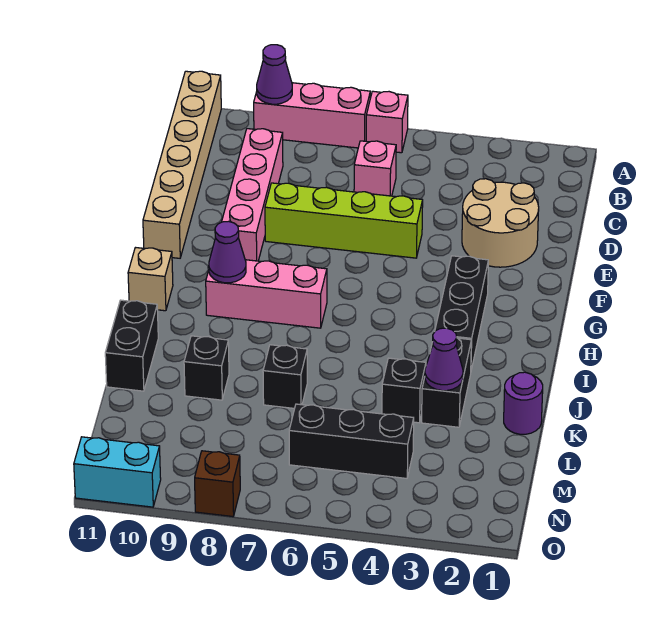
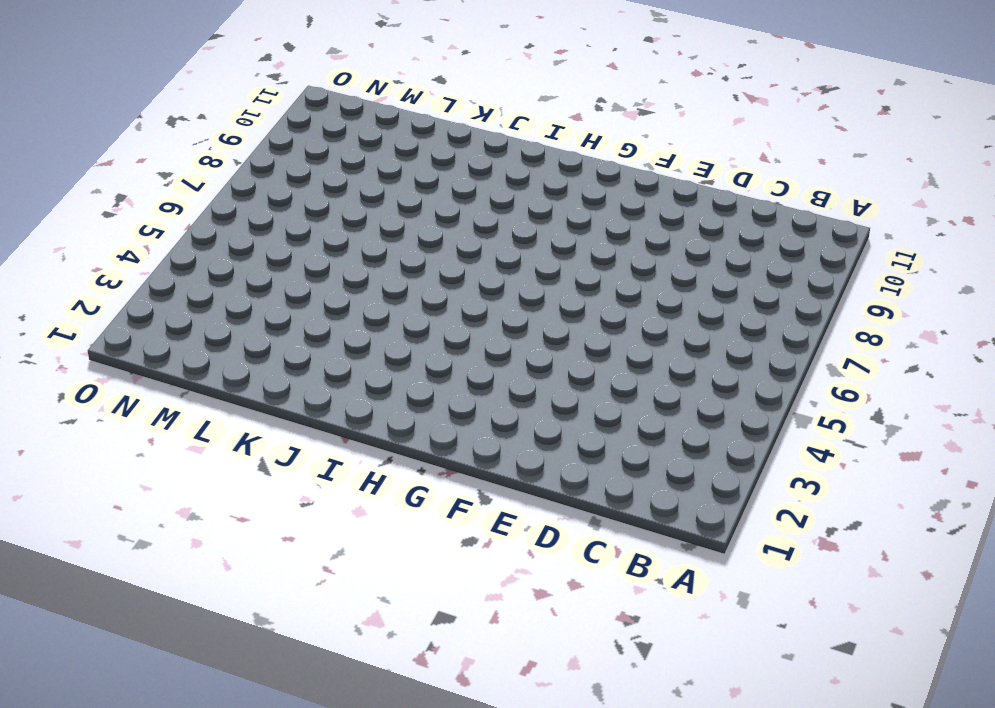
none -> pink 1x1 brick [366,91,408,153]
none -> pink 1x3 brick [254,83,370,148]
none -> tan 1x6 brick [143,71,221,258]

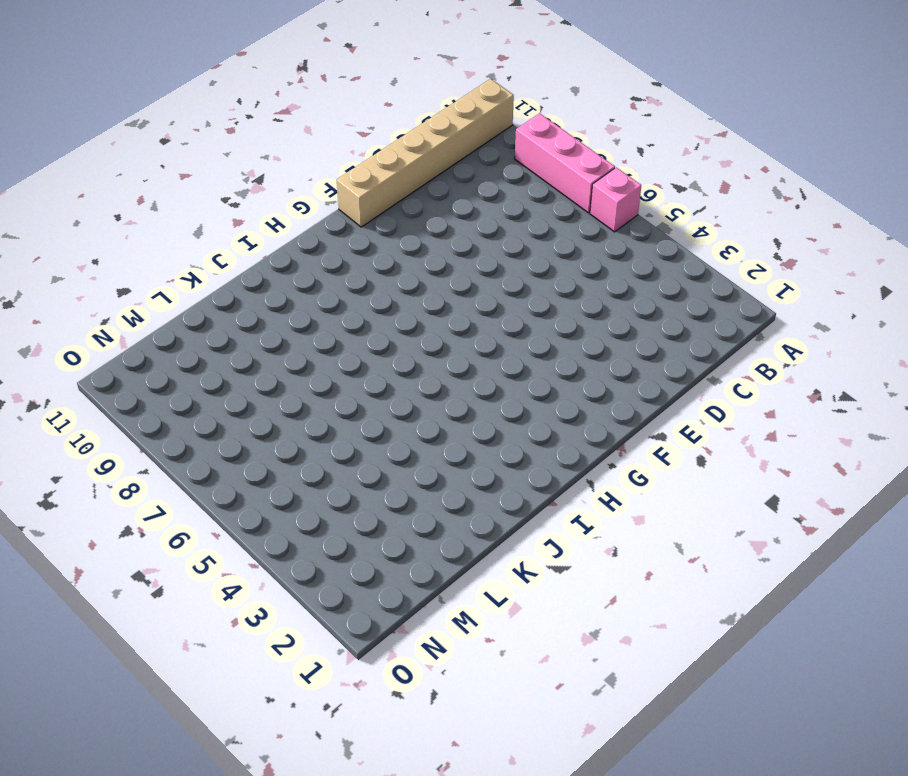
none -> pink 1x1 brick [354,141,396,196]
none -> pink 1x4 brick [222,129,283,261]
none -> tan 2x2 round brick [462,179,539,267]

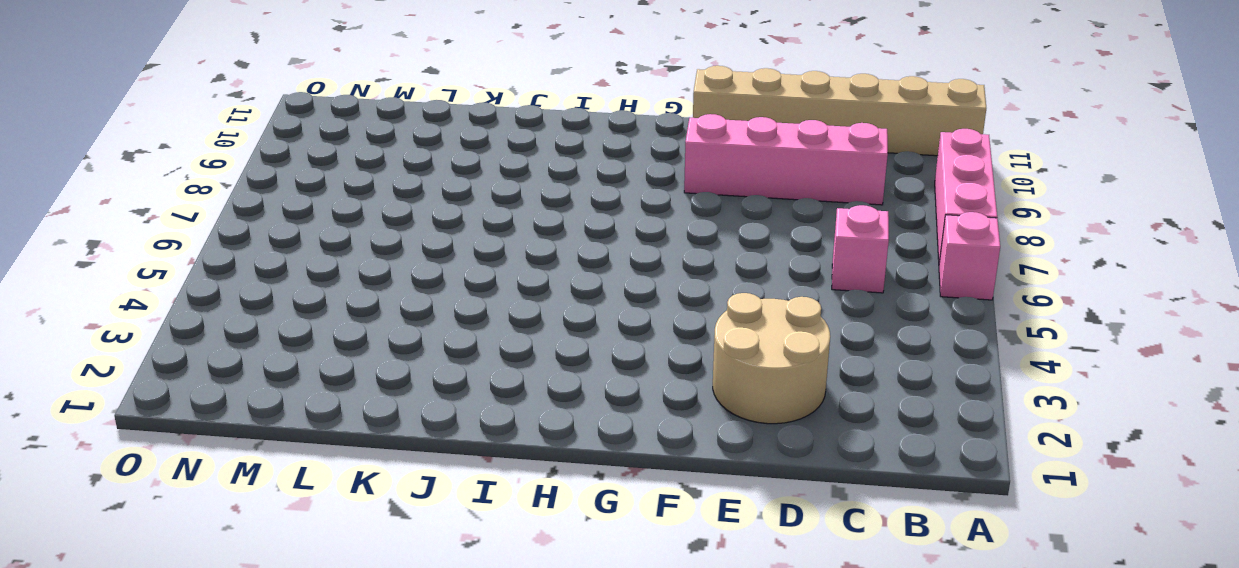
none -> lime 1x4 brick [265,183,423,258]
none -> black 1x3 brick [435,256,488,370]
none -> pink 1x3 brick [206,260,327,328]

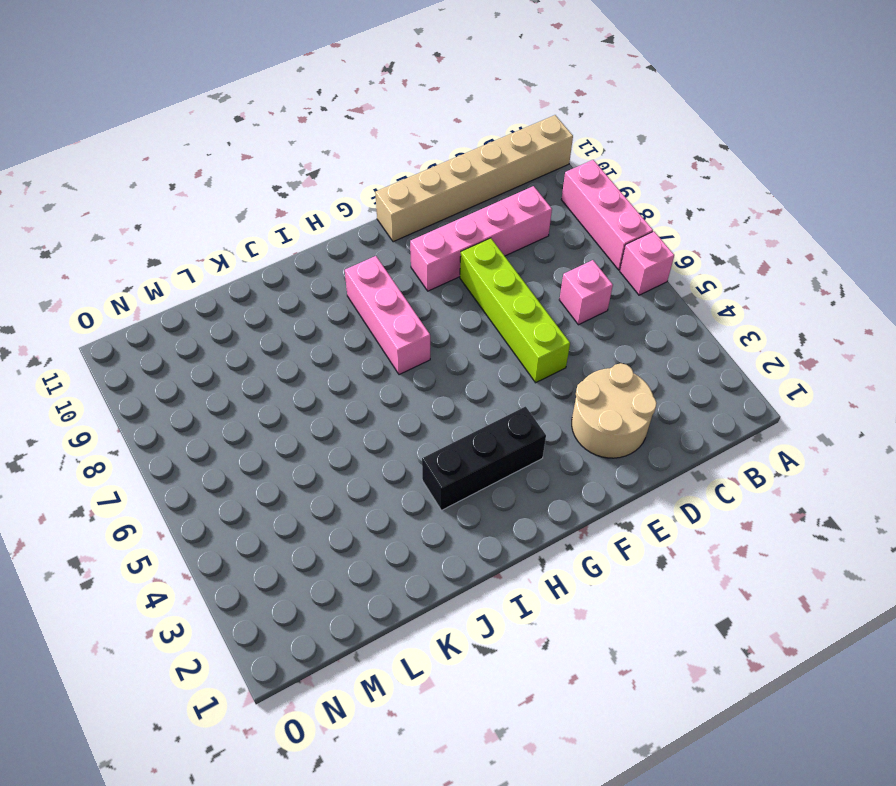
none -> tan 1x1 brick [128,248,173,311]
none -> black 1x2 brick [422,338,471,427]
none -> black 1x2 brick [105,300,158,391]

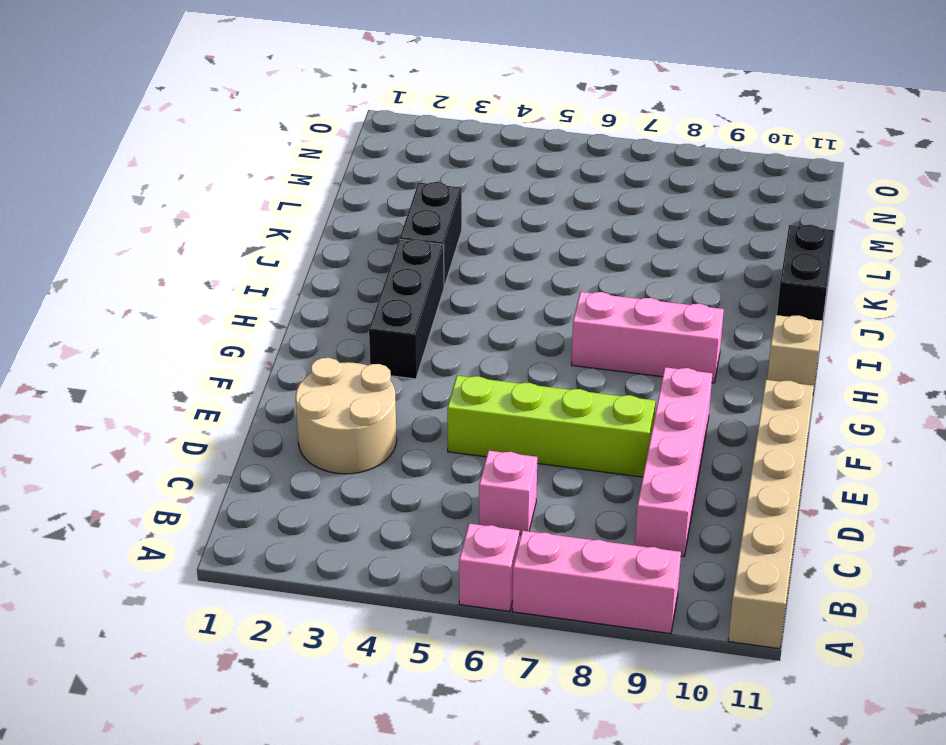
none -> purple 1x1 round brick [504,372,543,434]
none -> black 1x1 brick [382,358,426,423]
none -> black 1x1 brick [263,345,307,409]

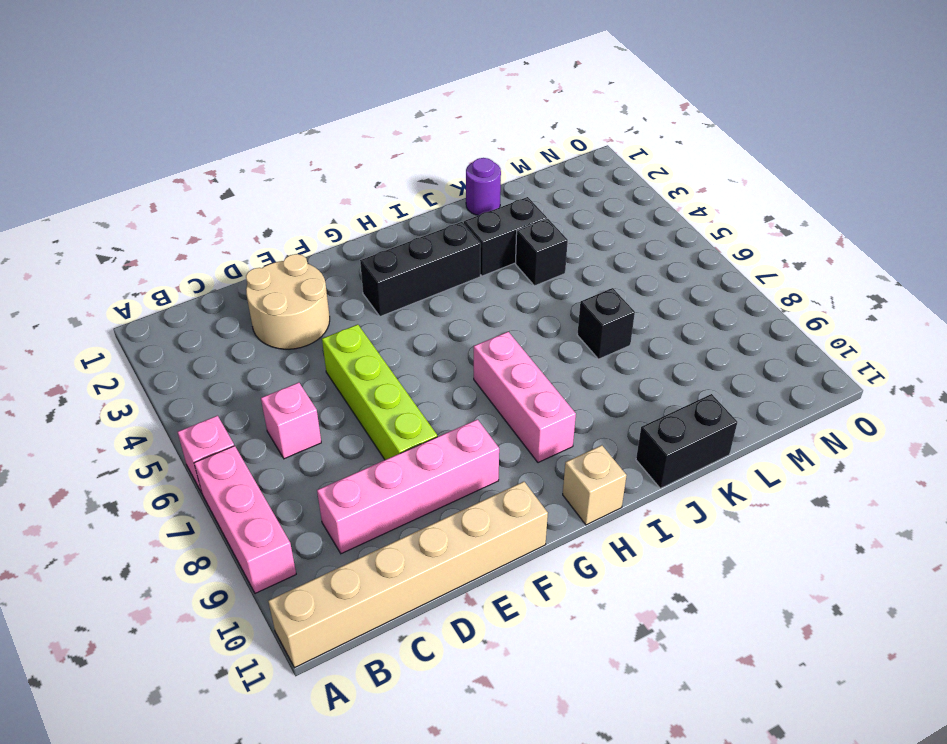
none -> black 1x1 brick [184,336,229,400]
none -> black 1x3 brick [289,404,414,478]
none -> brown 1x1 brick [195,451,240,516]

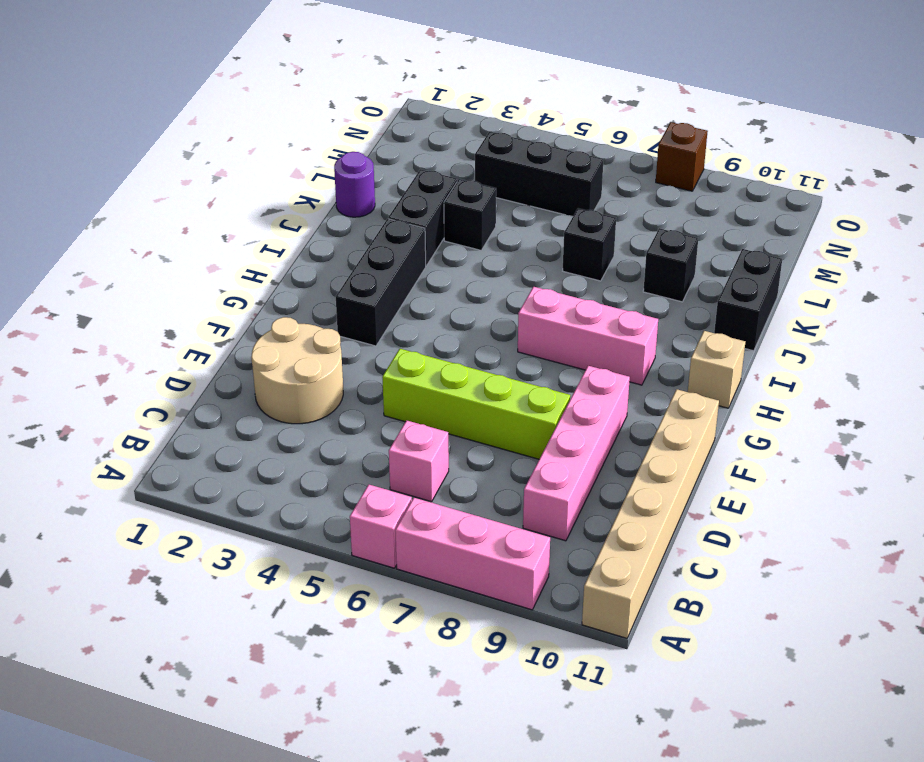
none -> cyan 1x2 brick [74,437,161,507]
none -> purple 1x1 cone [257,45,292,104]
none -> purple 1x1 cone [209,221,246,283]

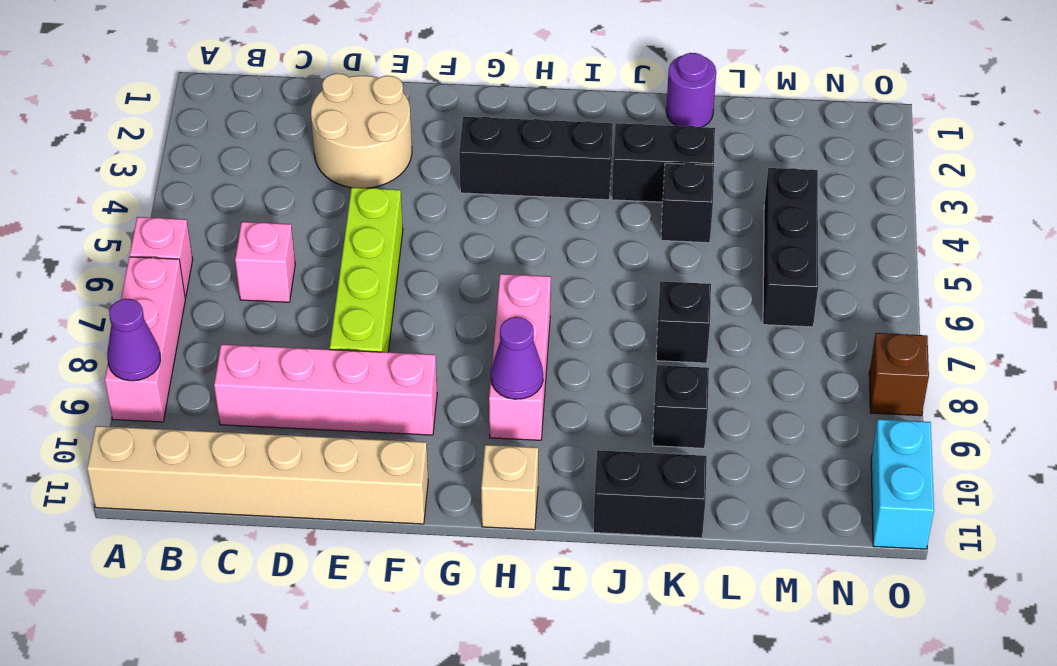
none -> purple 1x1 cone [425,328,463,391]

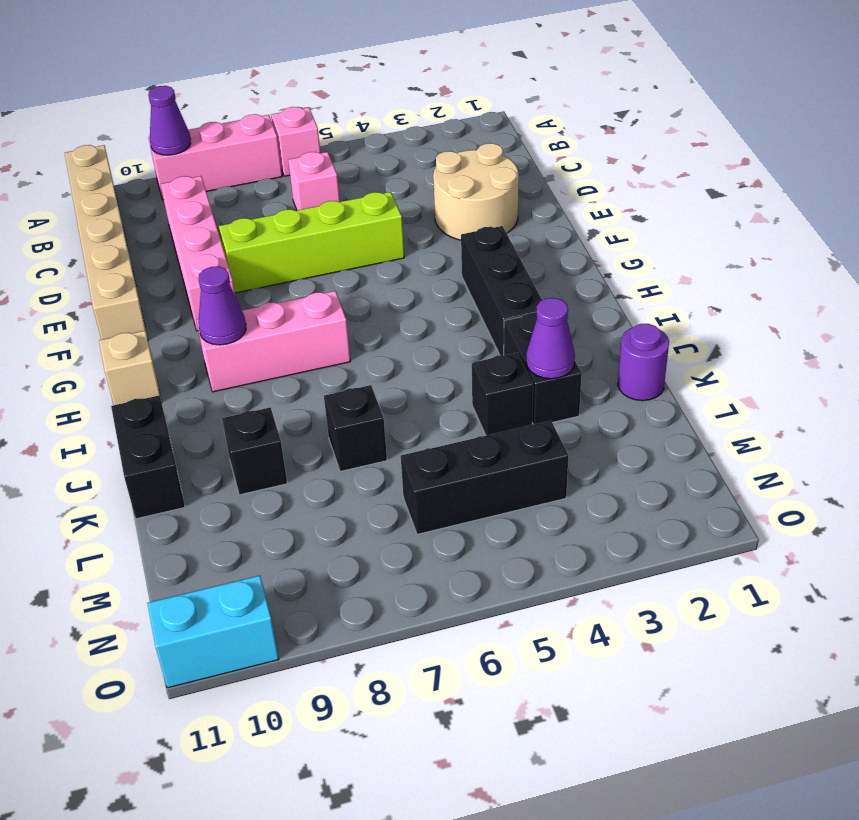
none -> brown 1x1 brick [195,451,240,516]

